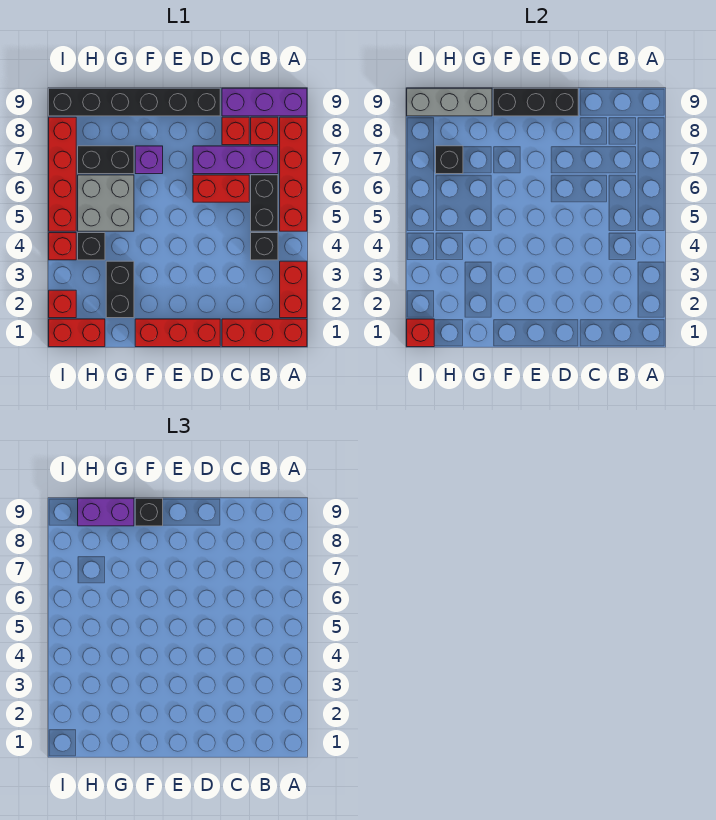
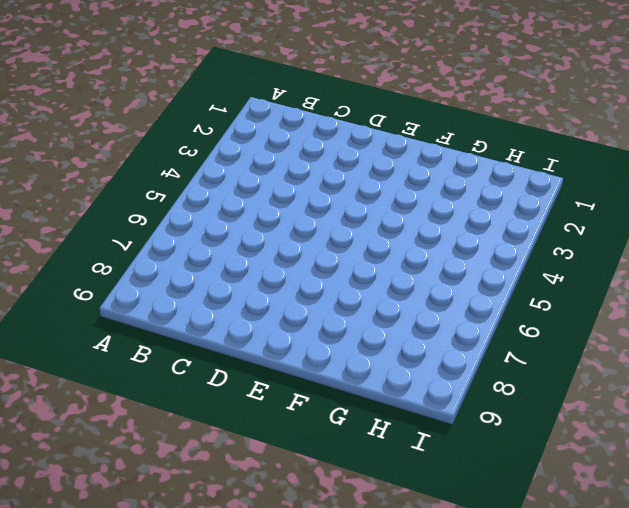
none -> red 1x3 brick [222,319,307,347]
none -> red 1x2 brick [280,261,307,318]
none -> red 1x4 brick [280,117,307,231]

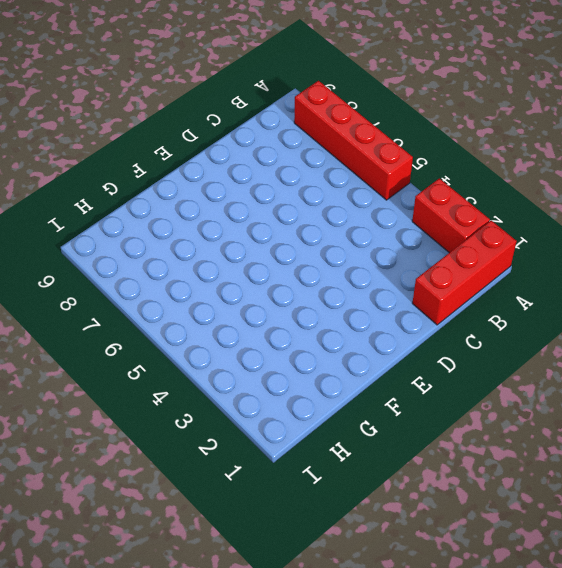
none -> purple 1x3 brick [222,88,307,116]
none -> black 1x1 brick [251,233,278,260]
none -> black 1x2 brick [251,175,278,231]

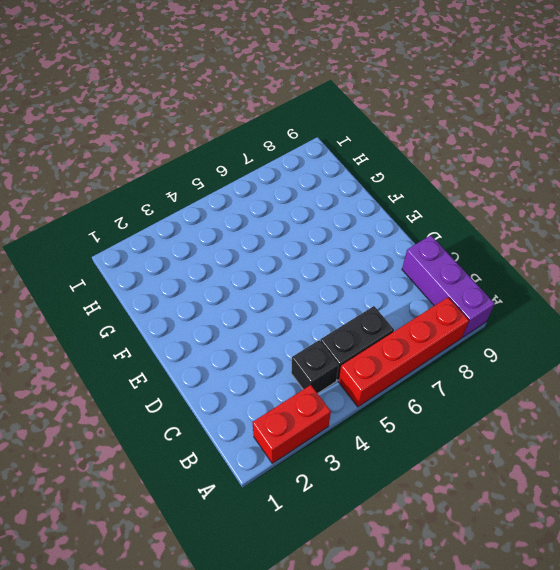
none -> red 1x3 brick [222,319,307,347]
none -> purple 1x3 brick [193,146,278,174]
none -> red 1x1 brick [251,117,278,145]

